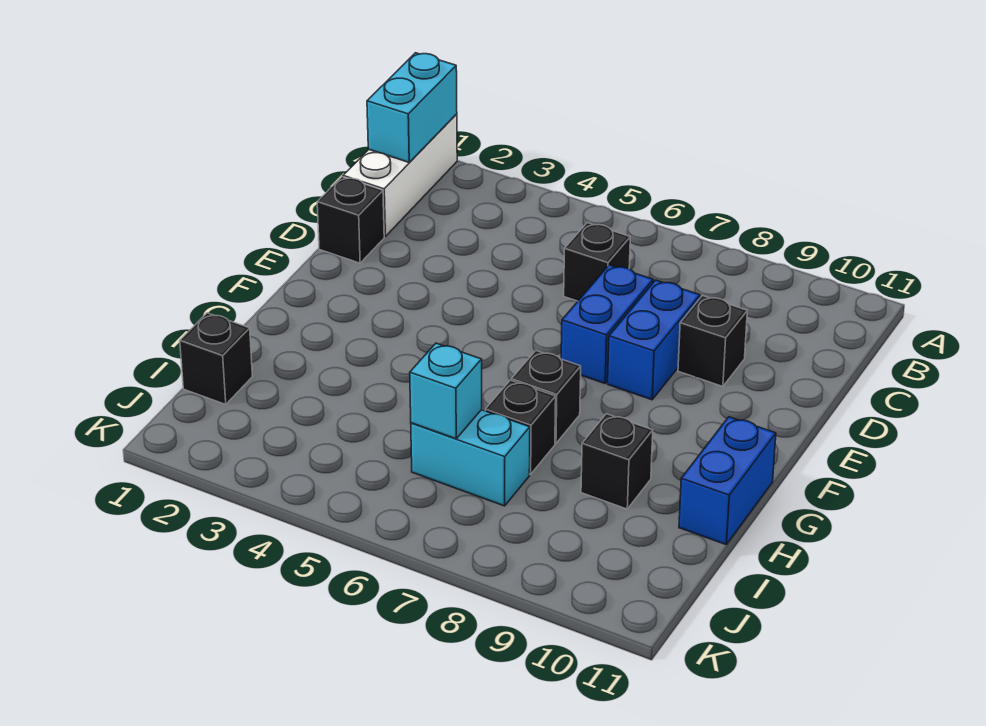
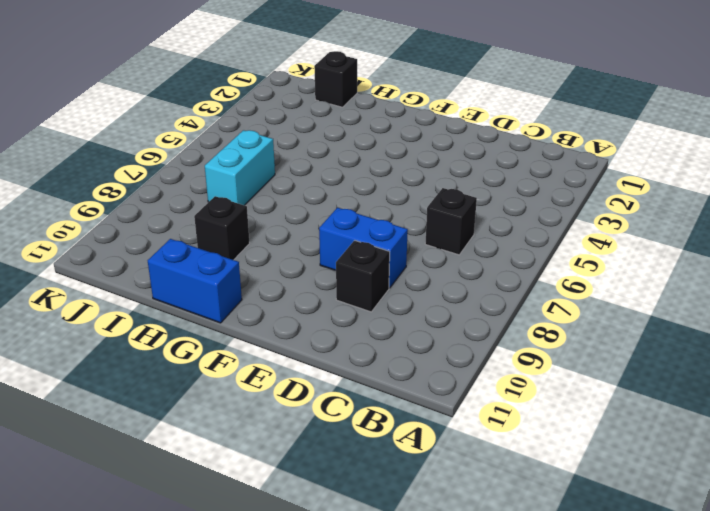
none -> white 1x3 brick [343,114,457,236]
none -> black 1x1 brick [317,177,384,263]
none -> blue 1x2 brick [561,265,653,383]

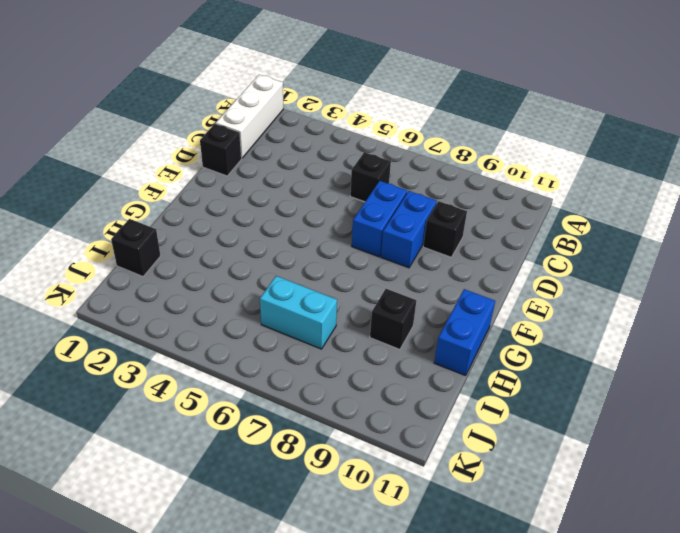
none -> black 1x1 brick [511,351,581,443]
none -> black 1x1 brick [485,380,556,474]
none -> cyan 1x2 brick [367,53,457,162]

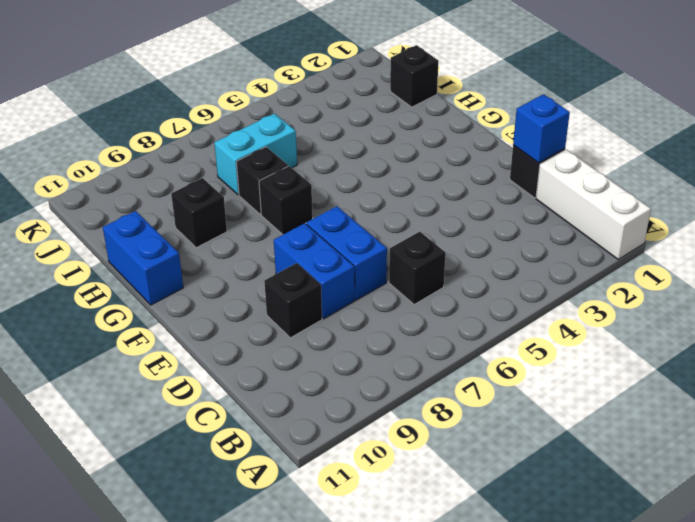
blue 1x1 brick [513,94,570,163] -> none
none -> cyan 1x2 brick [367,53,457,162]
none -> cyan 1x1 brick [410,343,482,439]

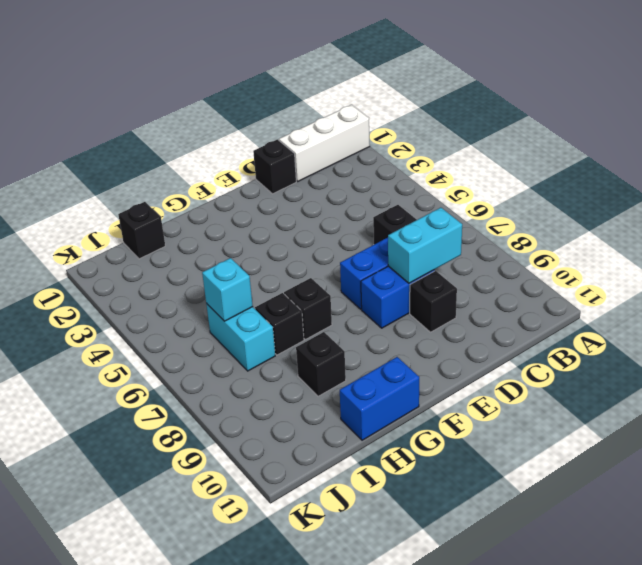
cyan 1x2 brick [388,208,462,283] -> cyan 1x2 brick moved to [367,53,457,162]

